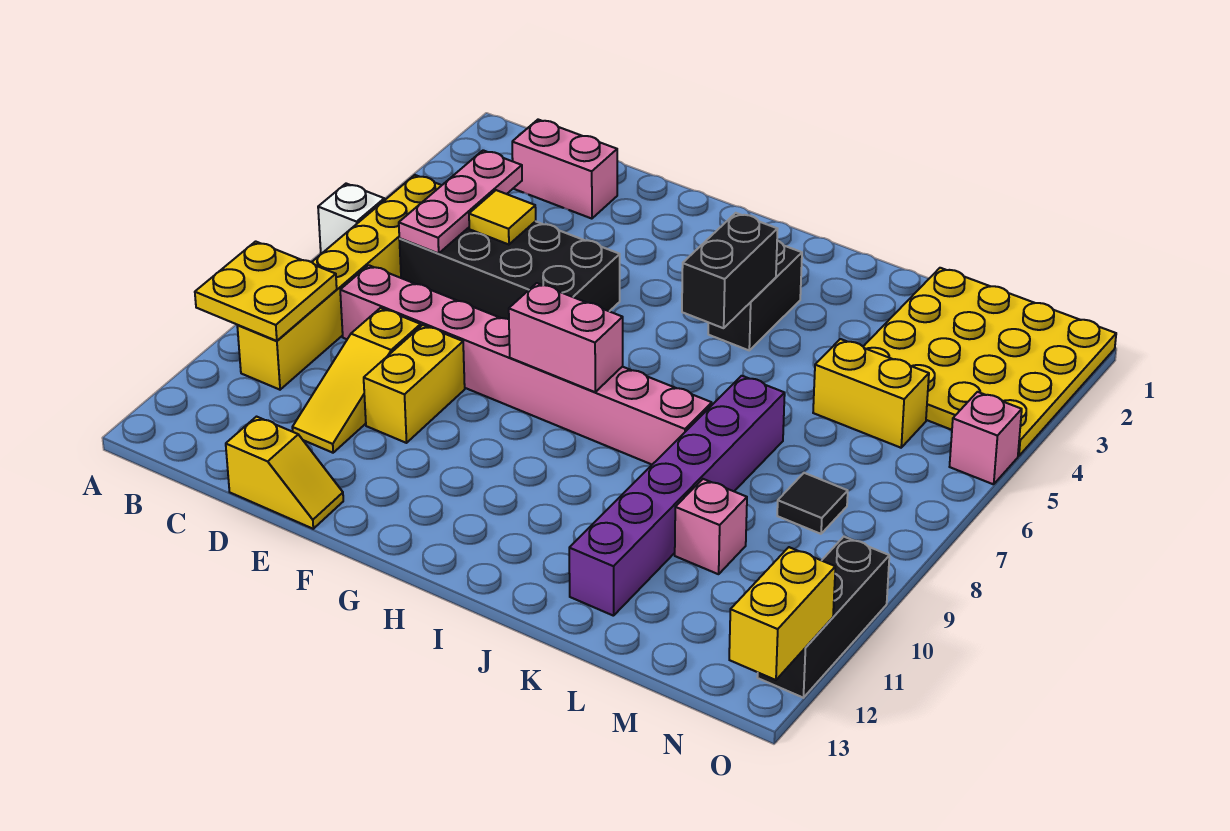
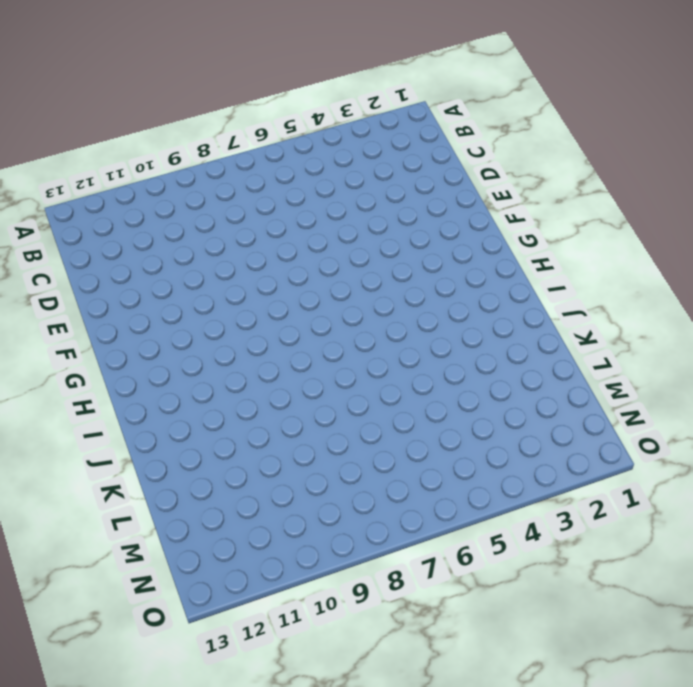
none -> white 1x1 brick [318,184,384,254]
none -> yellow 1x6 brick [237,175,442,390]
none -> pink 1x2 brick [512,120,617,219]

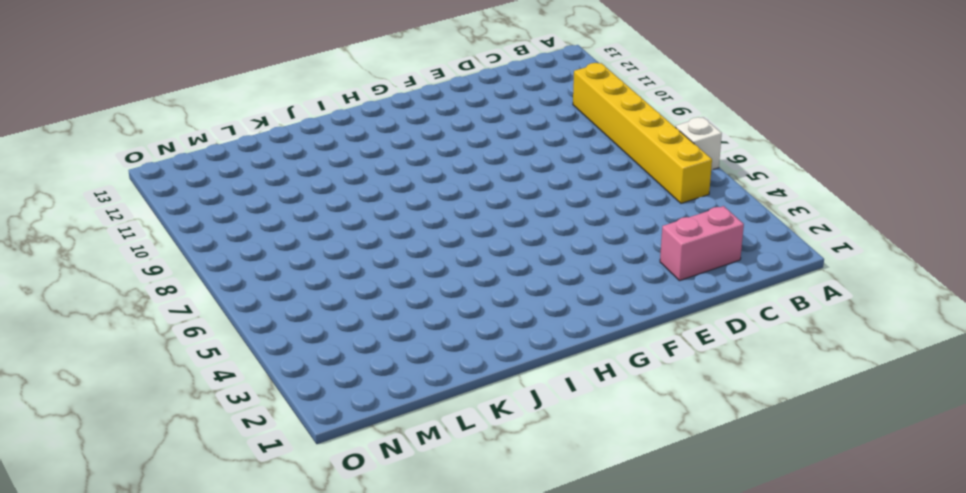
none -> black 2x4 brick [399,221,620,319]
none -> pink 1x8 brick [340,265,712,464]
none -> yellow 1x3 slope [292,308,421,453]

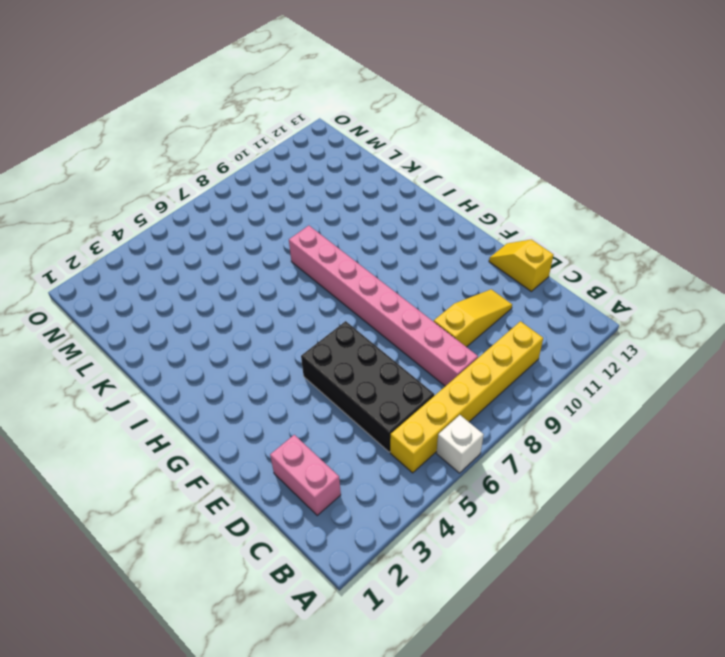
none -> yellow 1x2 brick [364,325,465,443]
none -> black 1x2 brick [708,241,802,350]
none -> purple 1x6 brick [569,376,785,616]

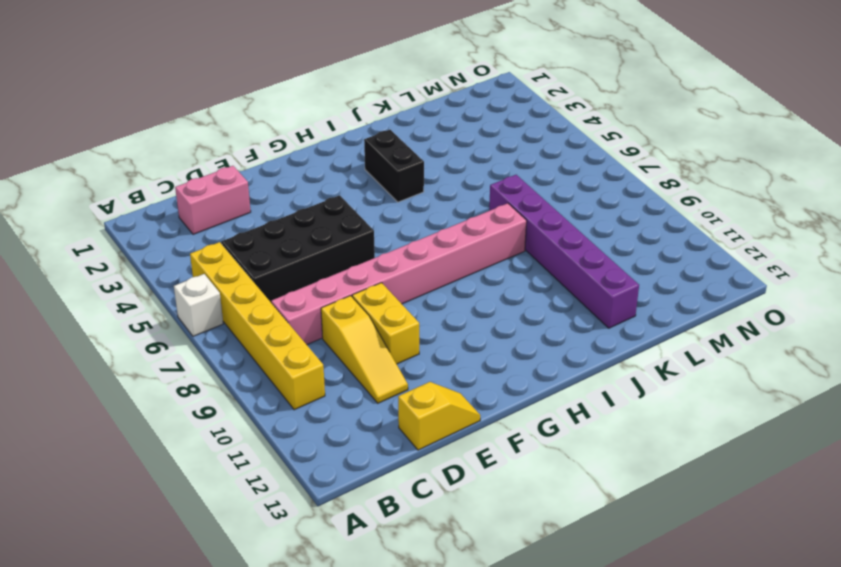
none -> yellow 4x4 plate [863,268,1116,456]
none -> yellow 1x2 brick [813,339,929,448]
none -> pink 1x1 brick [675,479,747,574]

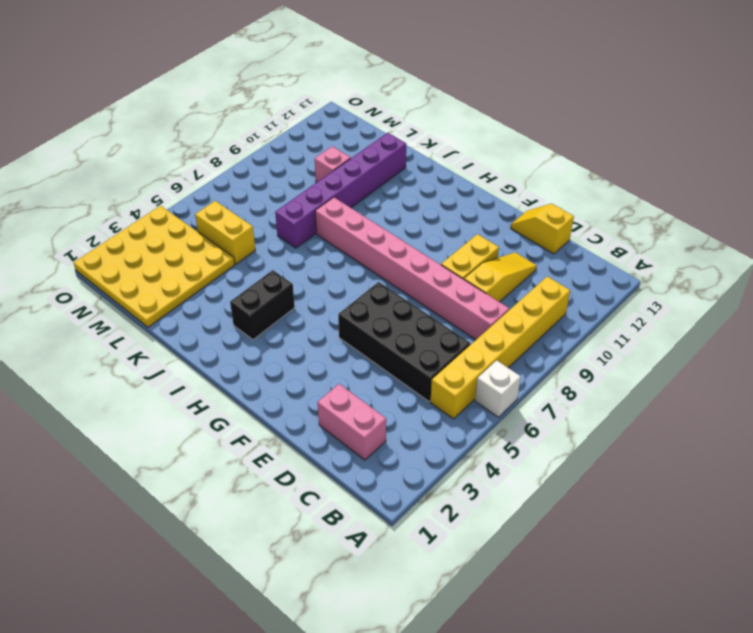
none -> black 1x1 tile [777,473,848,534]
none -> pink 1x1 brick [950,392,1022,484]
none -> black 1x3 brick [757,537,889,698]

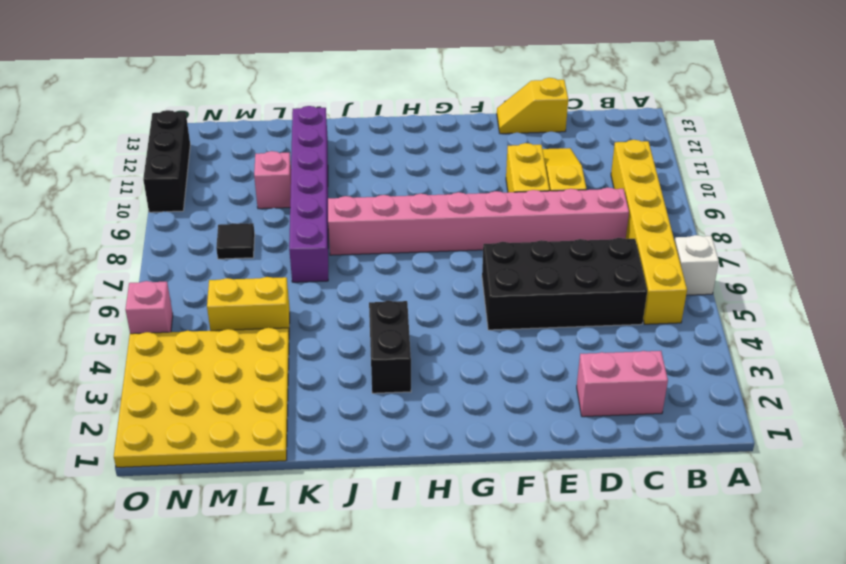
none -> yellow 2x2 plate [195,241,337,341]
none -> pink 1x3 plate [399,150,522,253]
none -> yellow 1x1 tile [469,190,536,245]

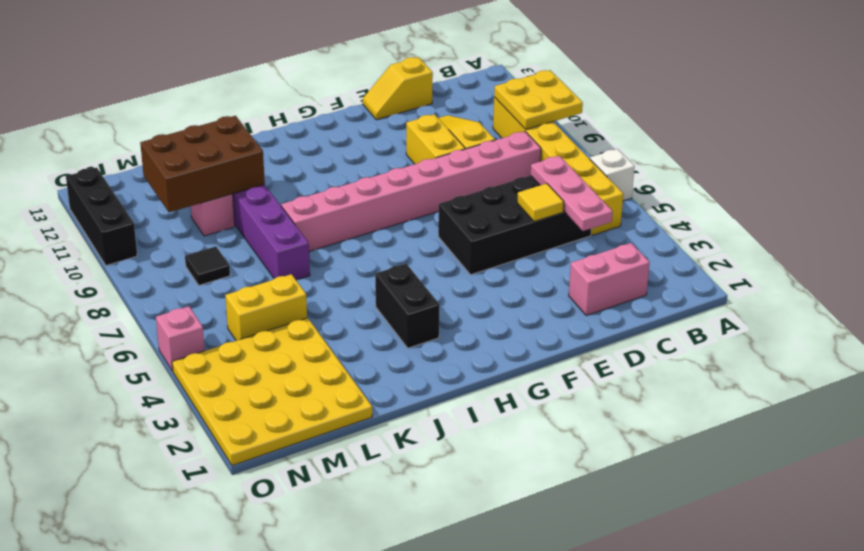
brown 2x3 brick [140,116,265,212] -> none
none -> pink 1x2 brick [509,283,623,392]
none -> black 1x2 brick [682,213,777,328]
none -> yellow 1x2 brick [729,547,835,680]

